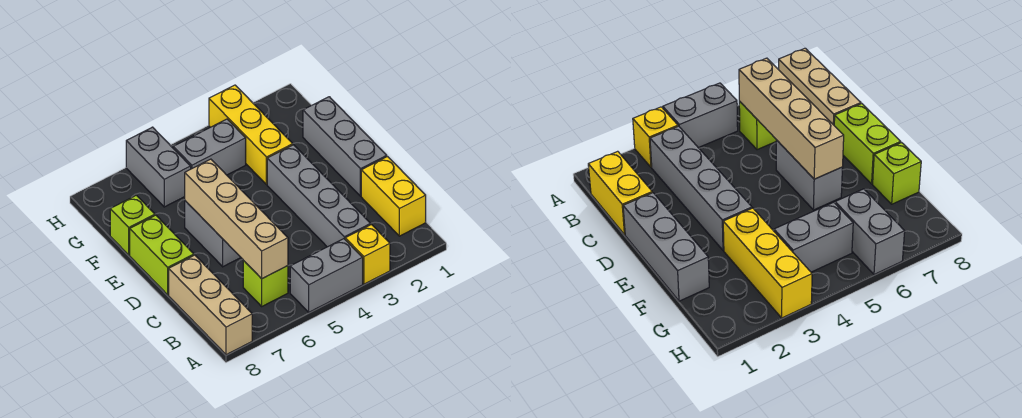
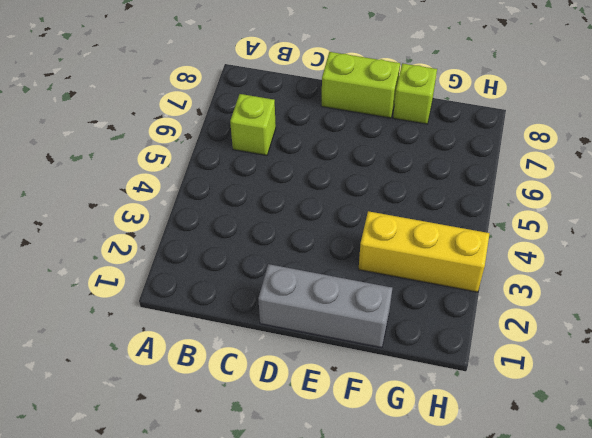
none -> yellow 1x1 brick [345,225,390,284]
none -> grey 1x2 brick [290,239,363,312]
none -> tan 1x3 brick [169,255,252,355]

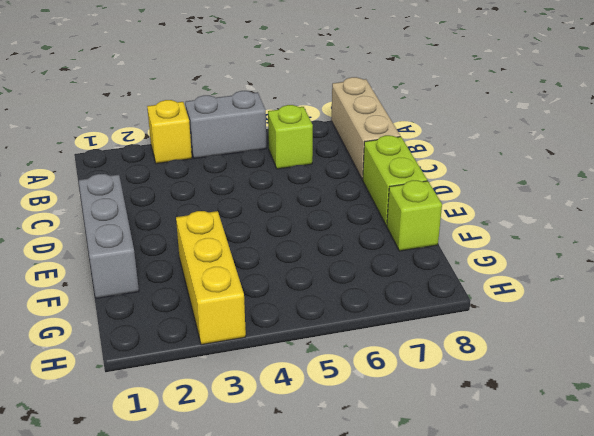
none -> yellow 1x2 brick [361,157,426,236]
none -> grey 1x4 brick [267,145,371,247]
none -> grey 1x2 brick [185,201,241,267]

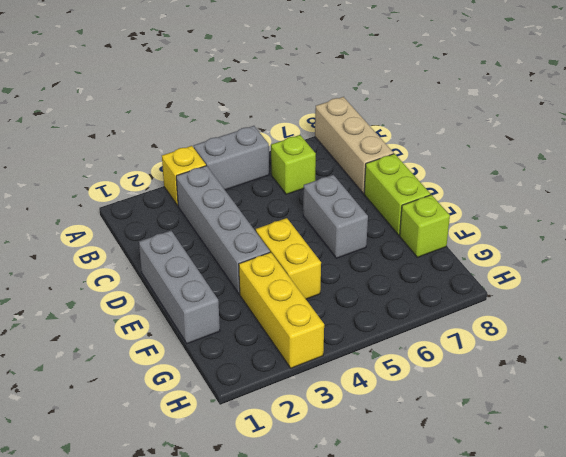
yellow 1x2 brick [256,218,321,299] -> yellow 1x2 brick moved to [361,157,426,236]
none -> grey 1x2 brick [173,119,246,175]
none -> grey 1x2 brick [126,127,191,207]
none -> tan 1x4 brick [185,159,288,279]

